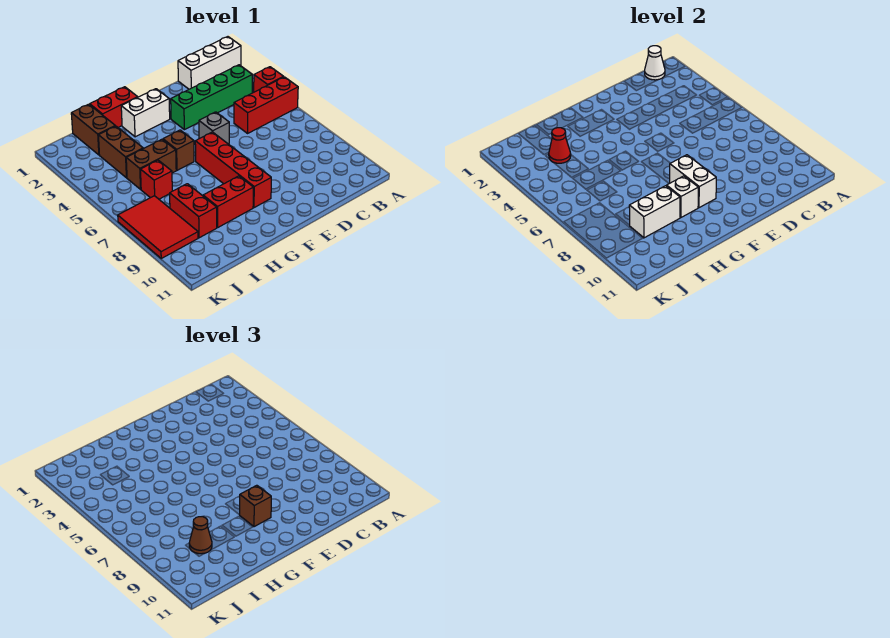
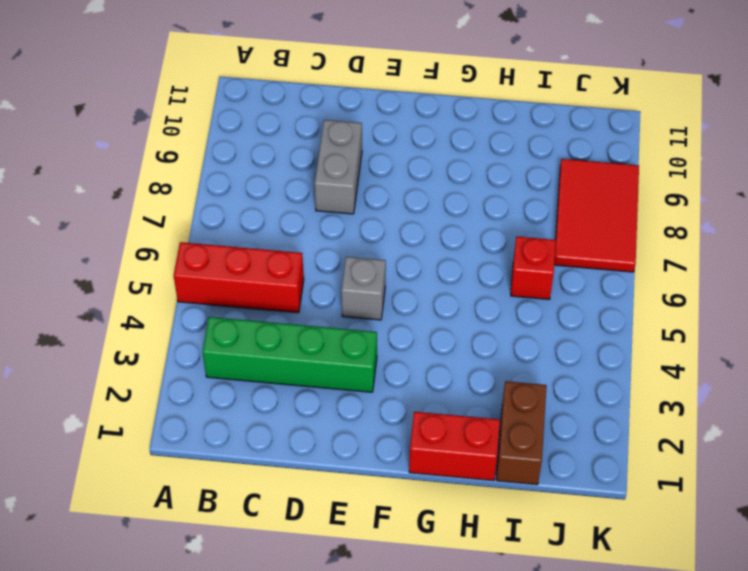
grey 1x2 brick [315,120,362,214] -> none
none -> white 1x3 brick [178,37,241,89]
none -> red 1x1 brick [254,67,283,92]
none -> white 1x2 brick [121,89,170,137]

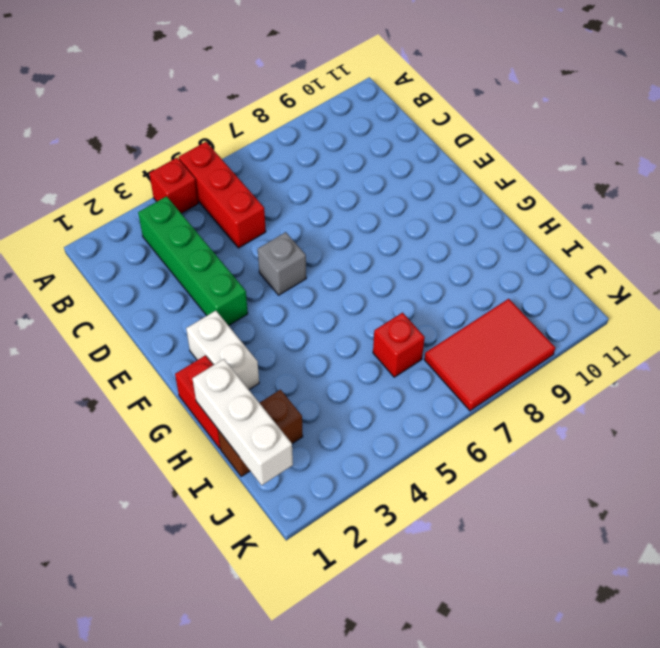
white 1x3 brick [192,359,293,485] -> white 1x3 brick moved to [178,37,241,89]
none -> red 1x4 brick [195,132,271,208]
none -> brown 1x1 brick [163,130,194,170]
none -> red 1x2 brick [203,176,253,228]

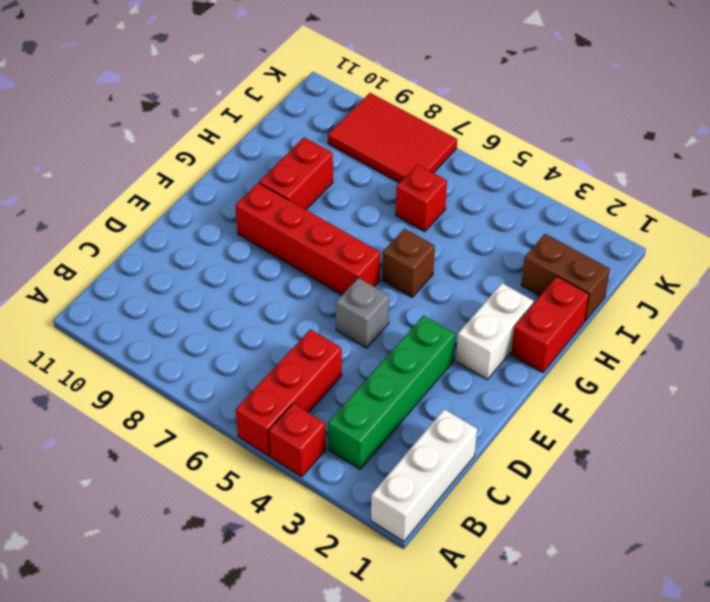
none -> brown 1x2 brick [126,139,176,189]
none -> brown 1x2 brick [98,126,143,178]
none -> red 1x2 brick [170,184,217,238]

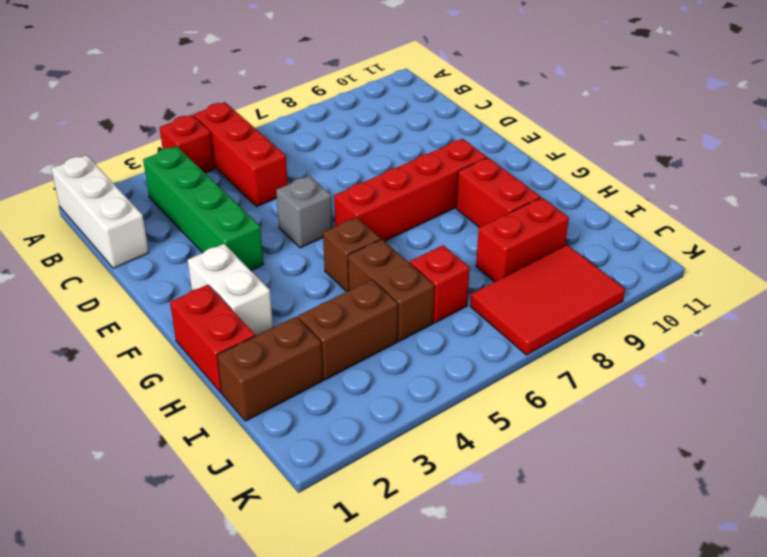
none -> white 1x1 cone [645,46,665,80]
none -> white 1x2 brick [670,155,716,208]
none -> white 1x1 brick [667,176,698,217]

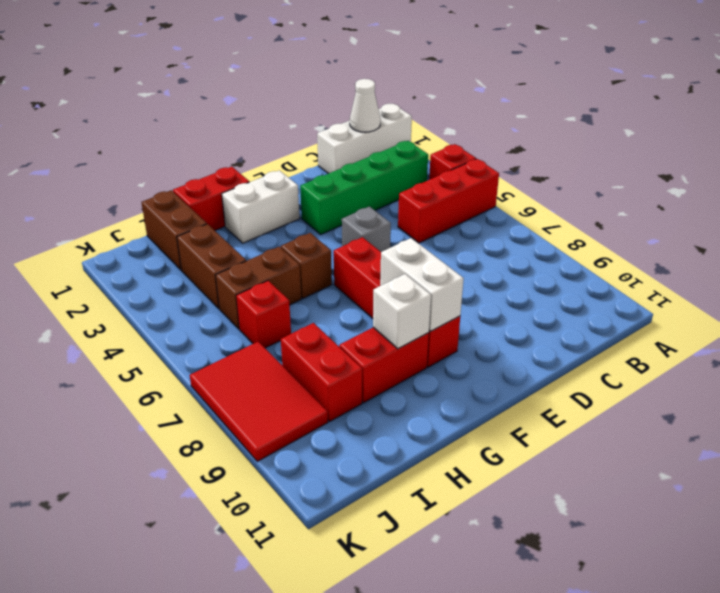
none -> white 1x2 brick [629,186,680,238]
none -> red 1x1 cone [549,128,571,163]
none -> brown 1x1 brick [240,485,271,527]

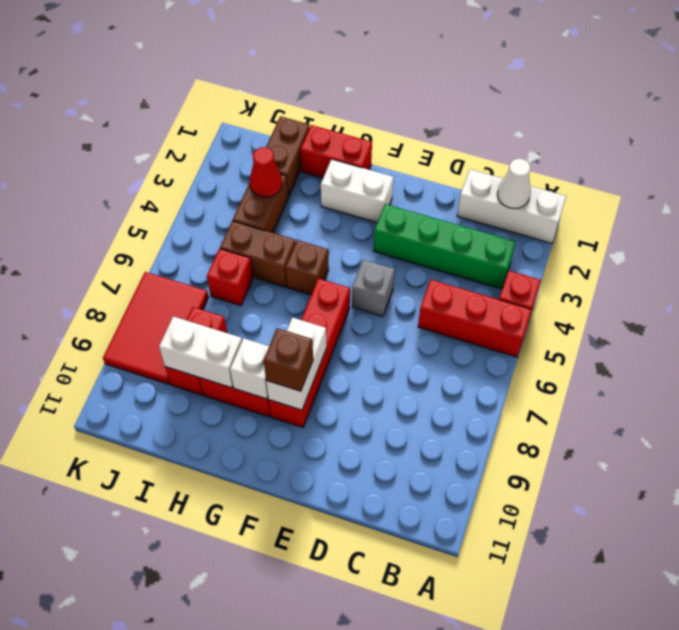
none -> brown 1x1 cone [189,517,212,554]

